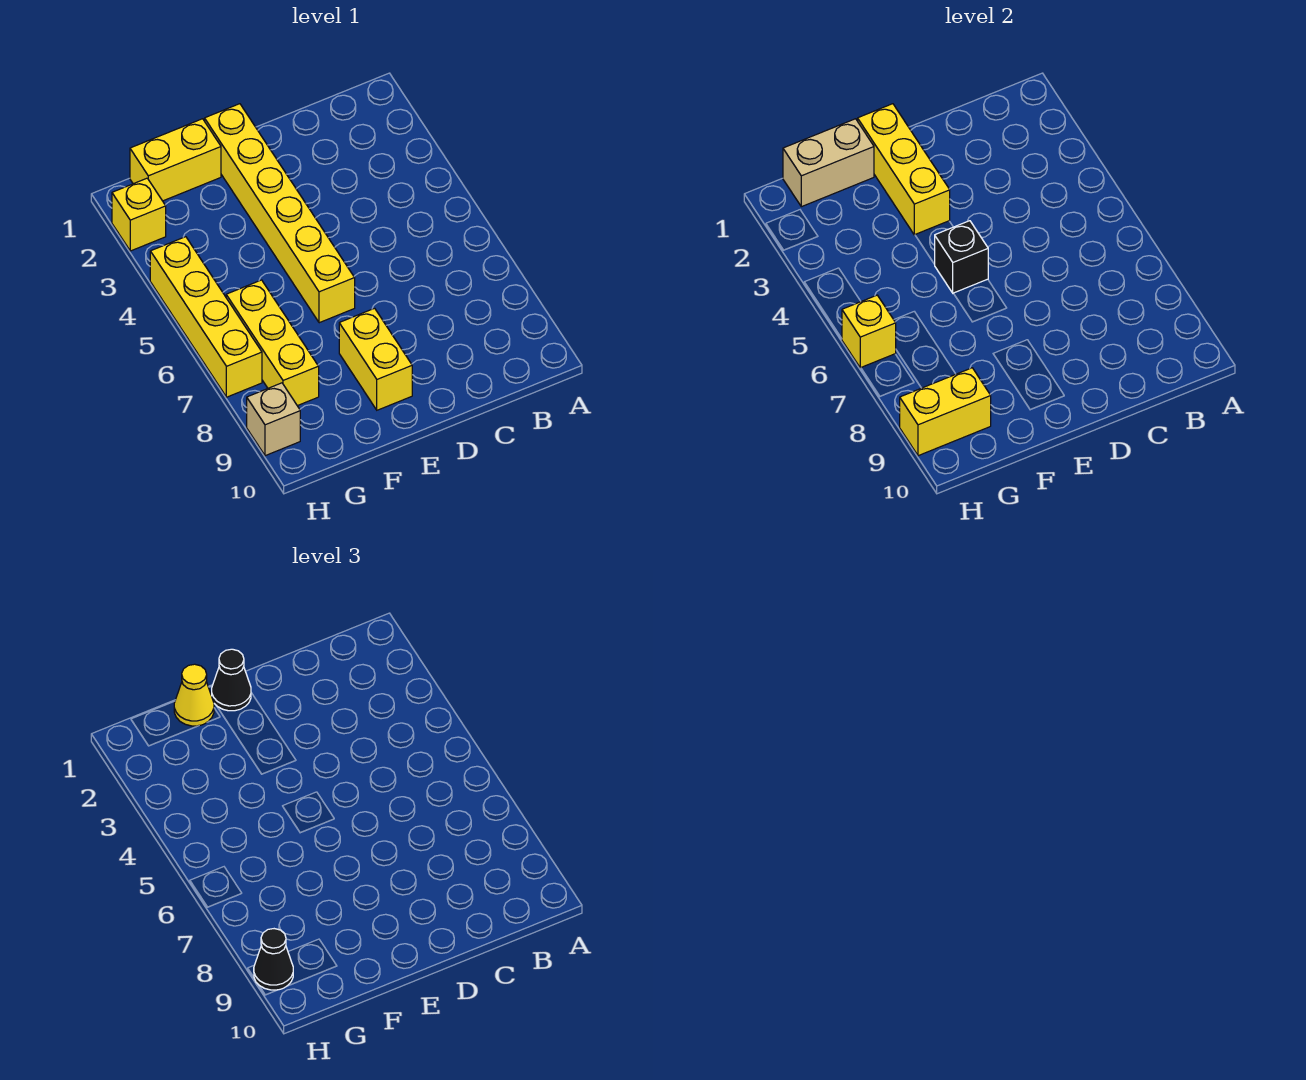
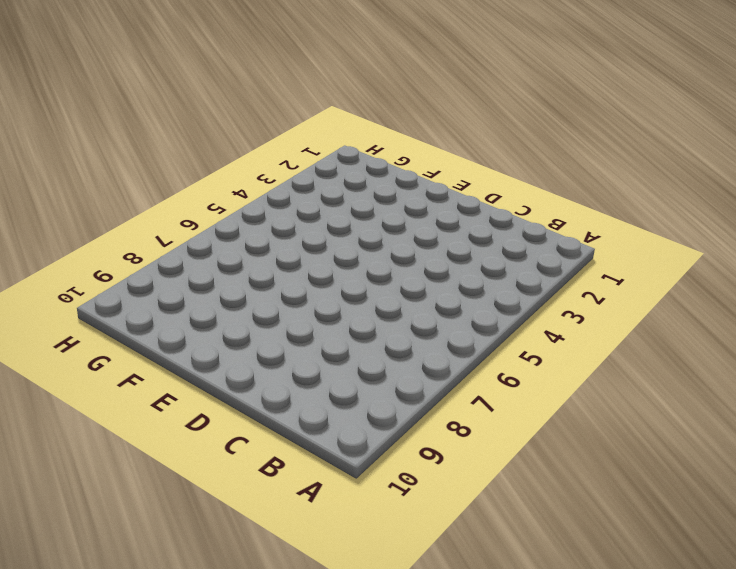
none -> yellow 1x6 brick [205,104,355,323]
none -> yellow 1x2 brick [339,308,412,410]
none -> yellow 1x2 brick [130,119,221,201]

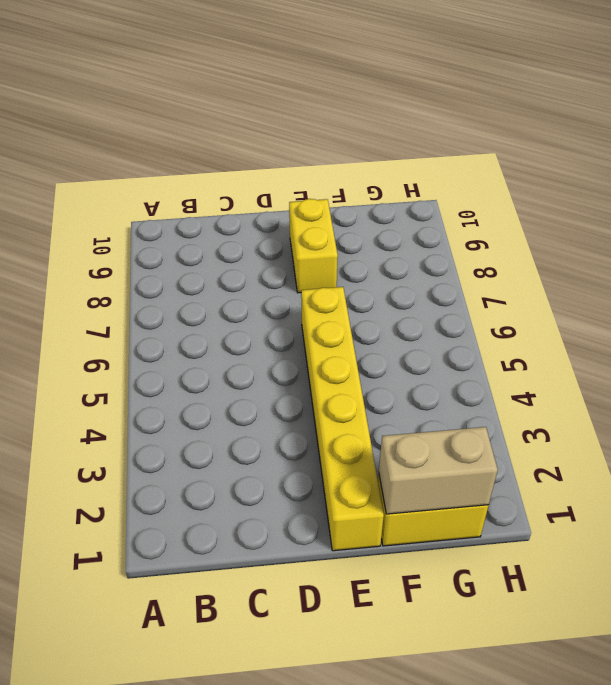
none -> yellow 1x3 brick [226,280,319,406]
none -> yellow 1x1 brick [112,178,166,251]
none -> yellow 1x4 brick [150,237,262,397]

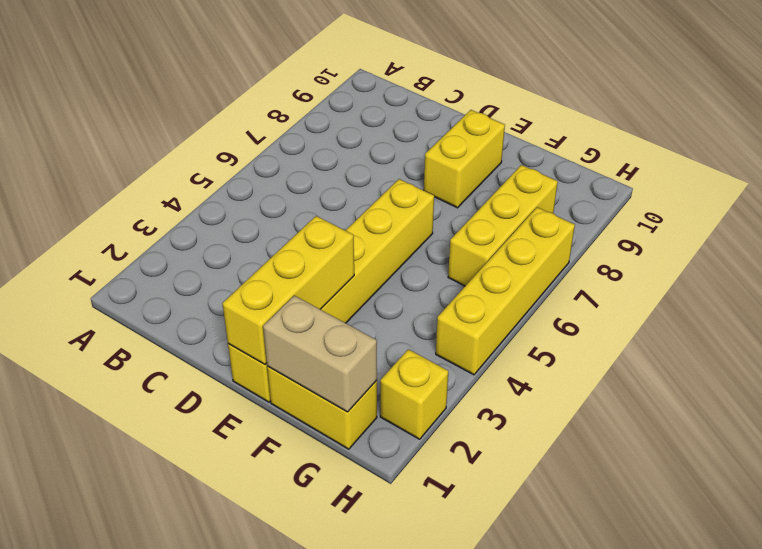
none -> tan 1x1 brick [247,383,300,456]
none -> black 1x1 brick [935,221,988,293]
none -> yellow 1x2 brick [900,368,991,456]

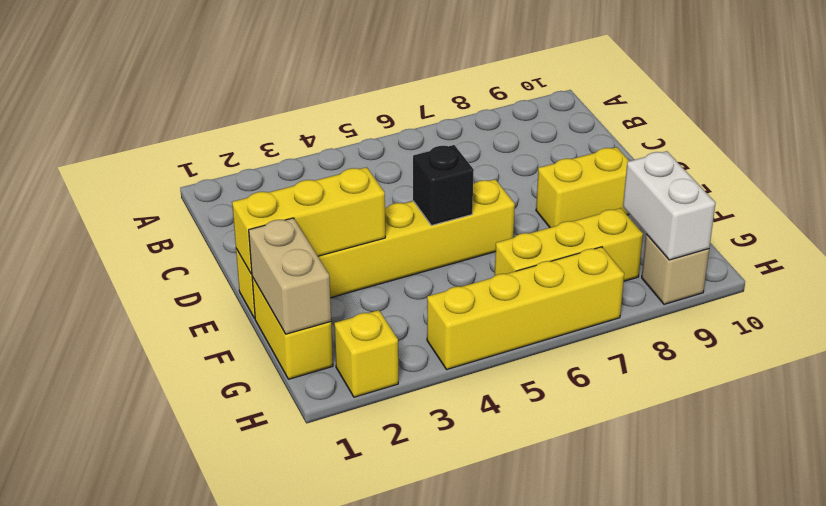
white 1x2 brick [623,151,716,260] -> yellow 1x2 brick [900,368,991,456]
none -> yellow 1x1 brick [842,295,896,368]
none -> black 1x1 cone [212,649,251,711]
none -> yellow 1x1 cone [174,664,214,726]

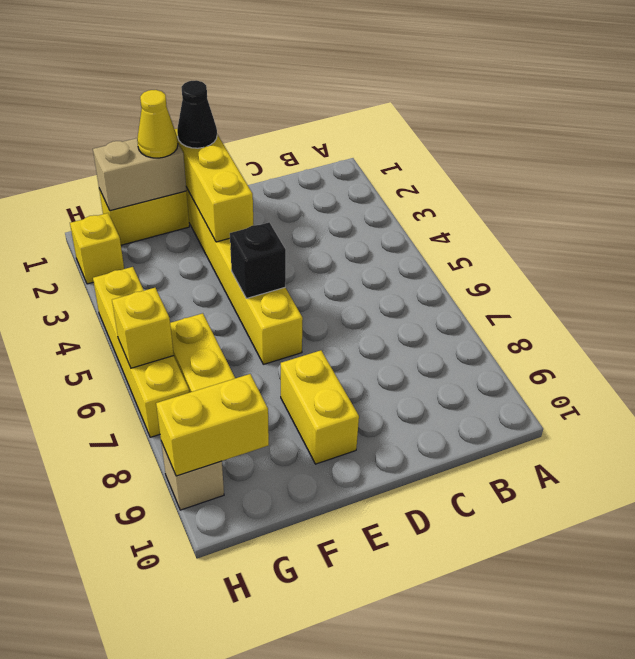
none -> black 1x1 cone [254,929,293,990]

